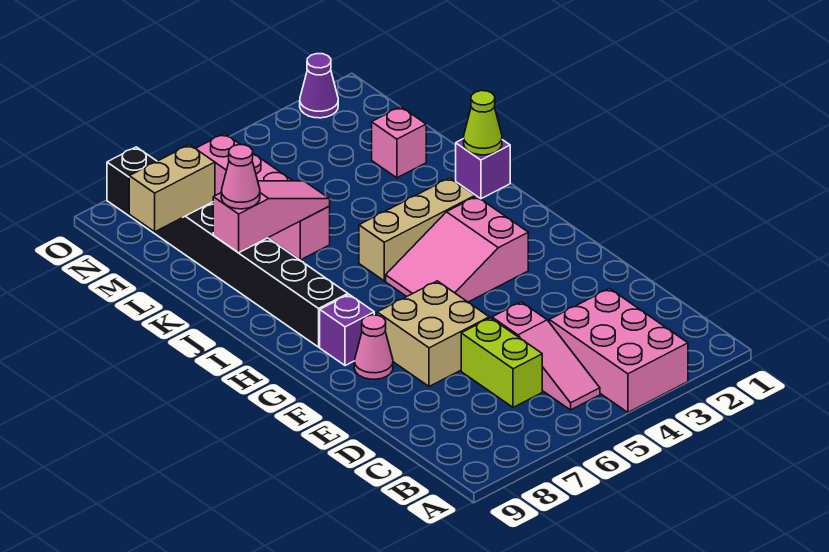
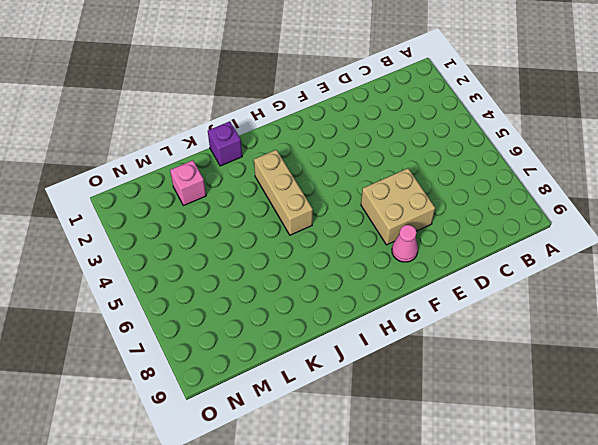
none -> pink 2x3 brick [549,289,688,412]
none -> pink 1x3 slope [492,302,600,410]
none -> lime 1x2 brick [461,318,542,407]

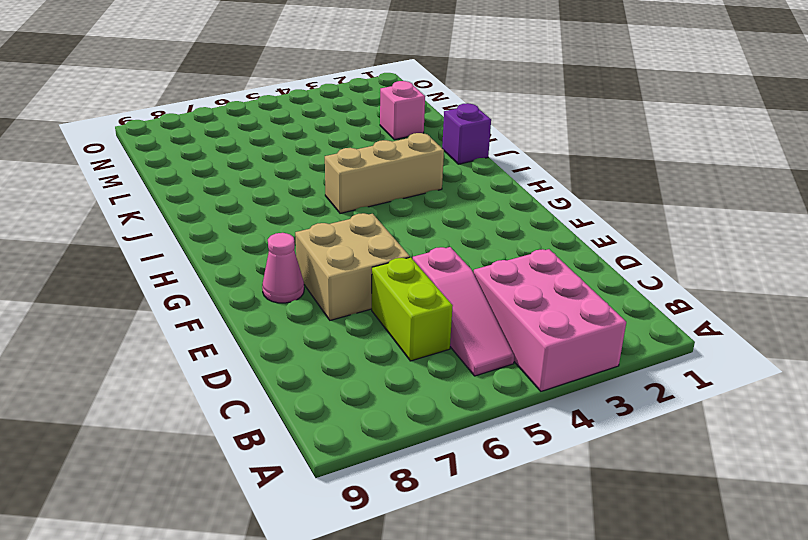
none -> pink 2x3 slope [386,196,528,302]
none -> purple 1x1 brick [320,295,374,366]
none -> black 1x8 brick [107,147,348,347]

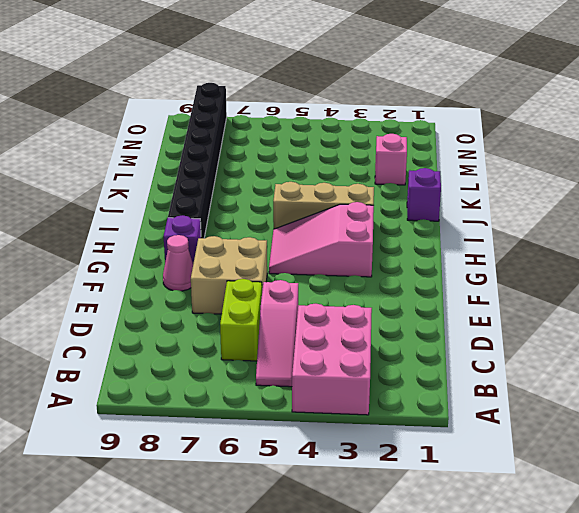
none -> pink 1x4 brick [196,134,330,260]
none -> purple 1x1 cone [300,54,338,118]
none -> lime 1x1 cone [464,91,502,155]

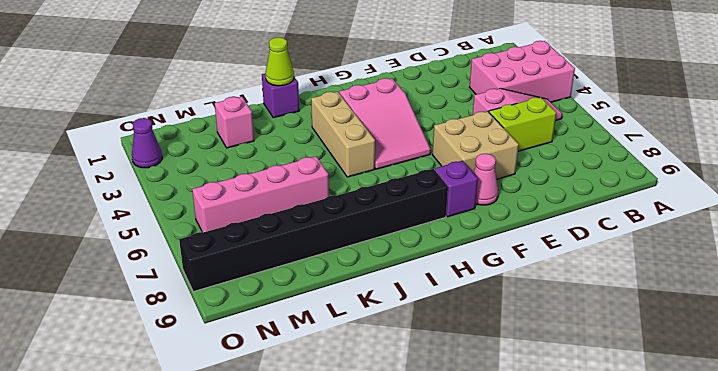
none -> pink 1x3 slope [213,181,330,253]
none -> tan 1x2 brick [129,145,215,232]
none -> pink 1x1 cone [221,145,260,209]

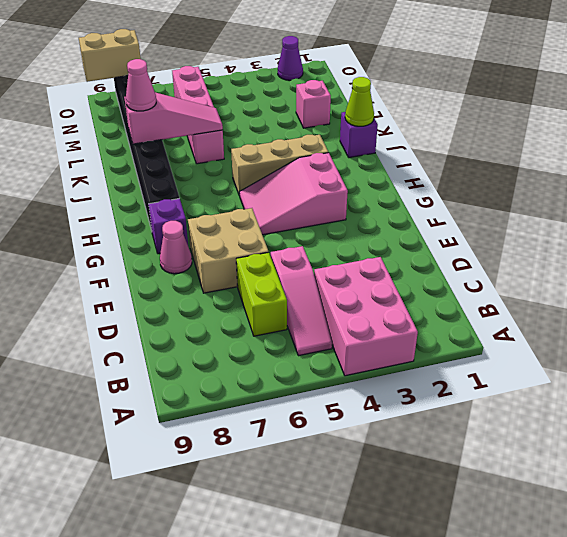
tan 1x2 brick [79,29,141,82] -> tan 1x2 brick moved to [129,145,215,232]

